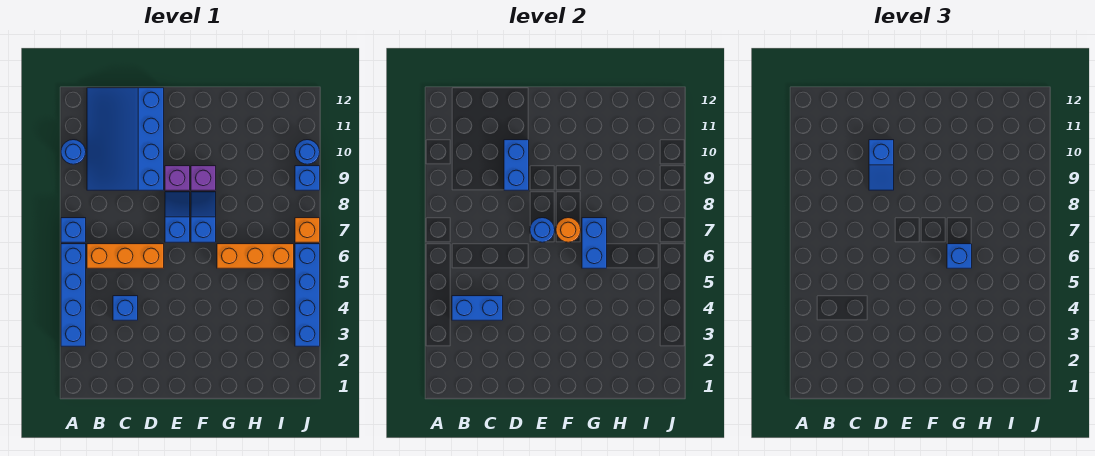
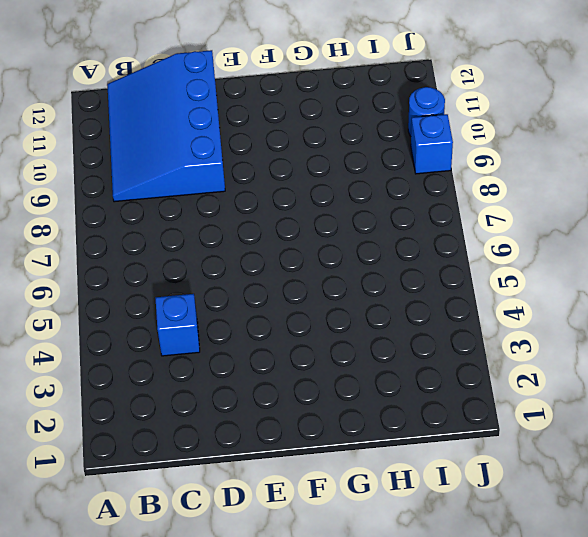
none -> blue 1x4 brick [61,244,86,346]
none -> blue 1x1 brick [61,218,86,242]
none -> blue 1x1 round brick [61,140,86,164]

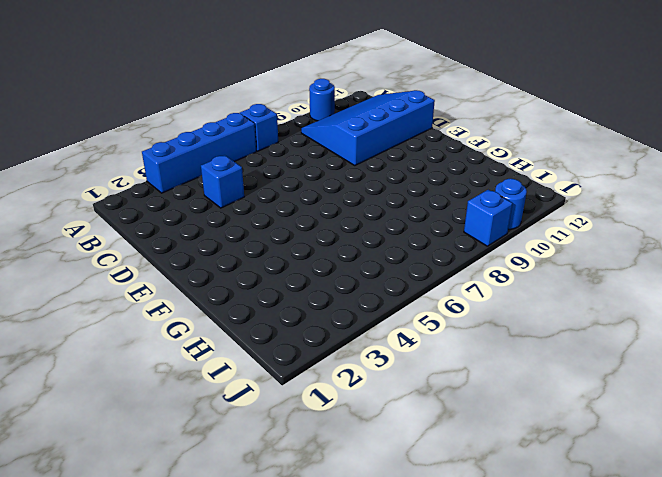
none -> orange 1x3 brick [87,244,164,268]
none -> blue 1x2 slope [165,192,190,242]
none -> purple 1x1 brick [165,166,190,190]

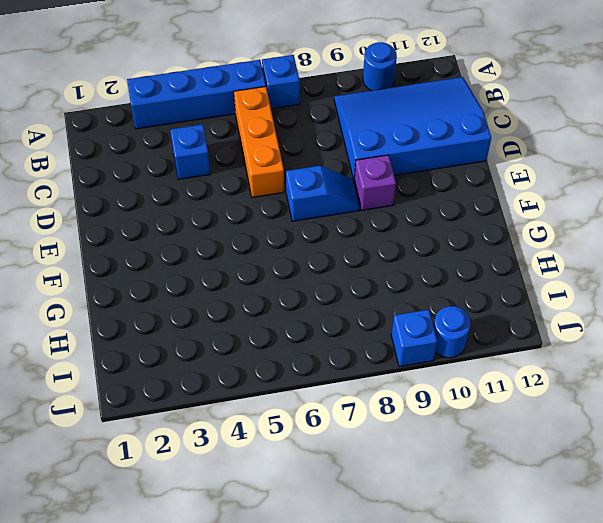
none -> blue 1x2 slope [191,192,216,242]
none -> purple 1x1 brick [191,166,216,190]
none -> orange 1x3 brick [217,244,294,268]

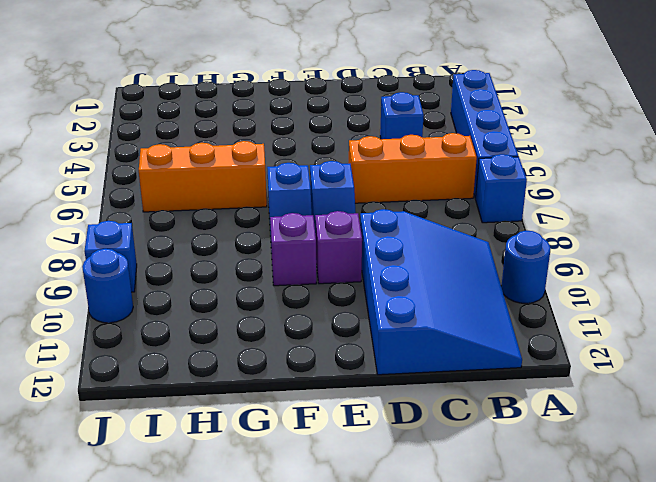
none -> blue 1x4 brick [295,244,320,346]
none -> orange 1x1 brick [295,218,320,242]
none -> blue 1x2 brick [452,296,503,320]

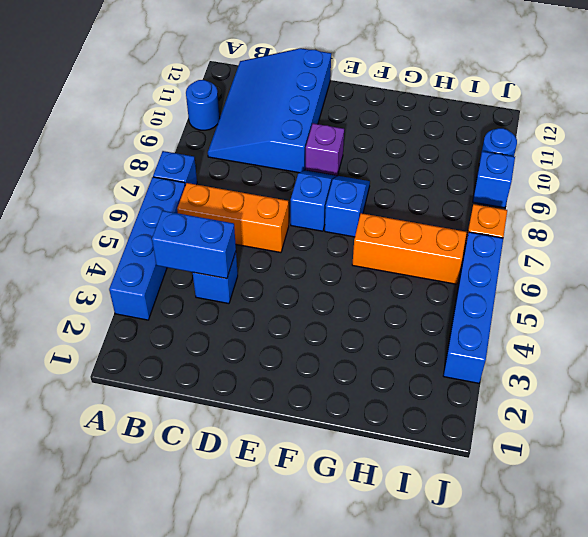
none -> purple 1x1 brick [191,166,216,190]
none -> blue 1x2 brick [504,140,529,190]
none -> blue 1x1 round brick [530,218,555,242]

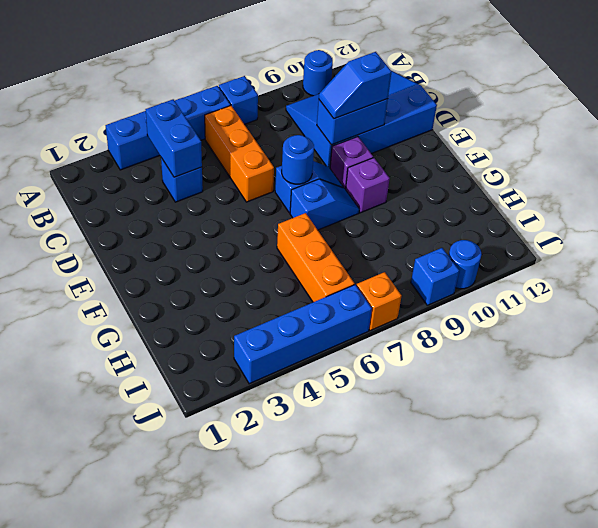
none -> orange 1x1 round brick [556,218,581,242]
none -> blue 1x2 brick [582,218,607,268]
none -> blue 1x1 brick [947,244,972,268]

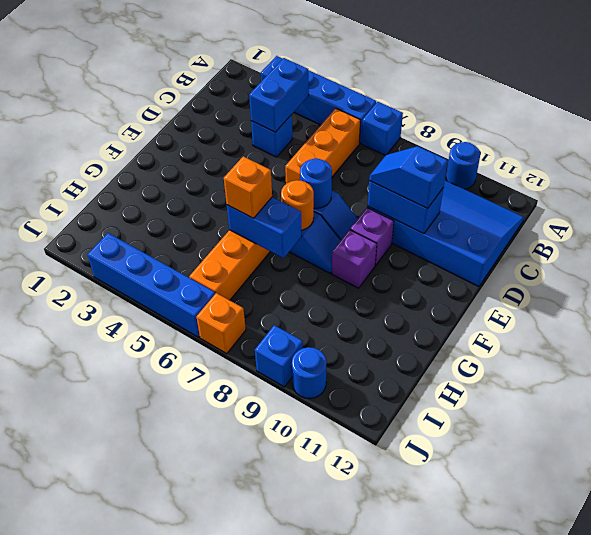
orange 1x1 brick [224,156,272,218] -> blue 1x1 brick [947,244,972,268]

